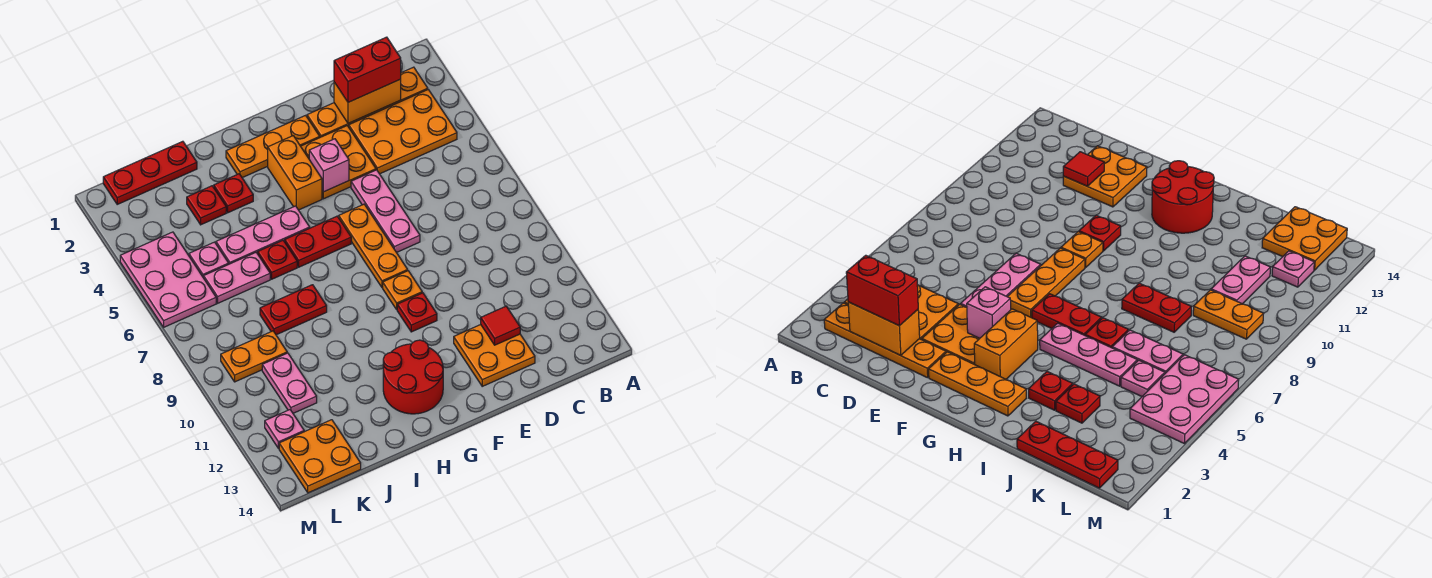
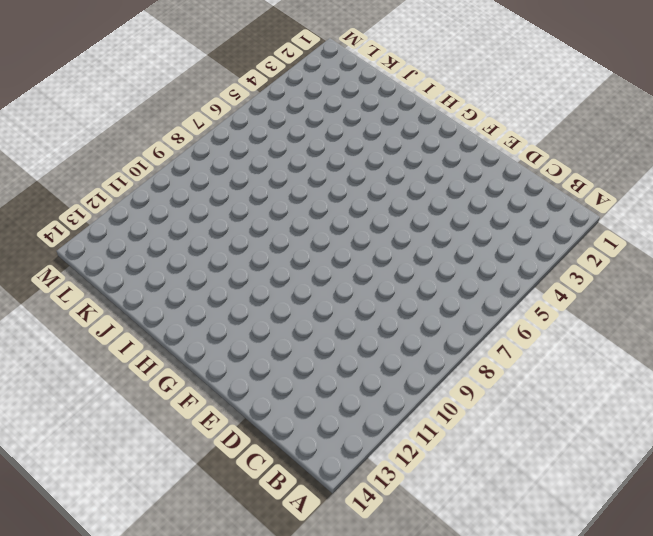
none -> orange 1x4 plate [307,67,428,137]
none -> orange 2x3 plate [349,90,457,174]
none -> orange 2x2 plate [454,325,535,386]

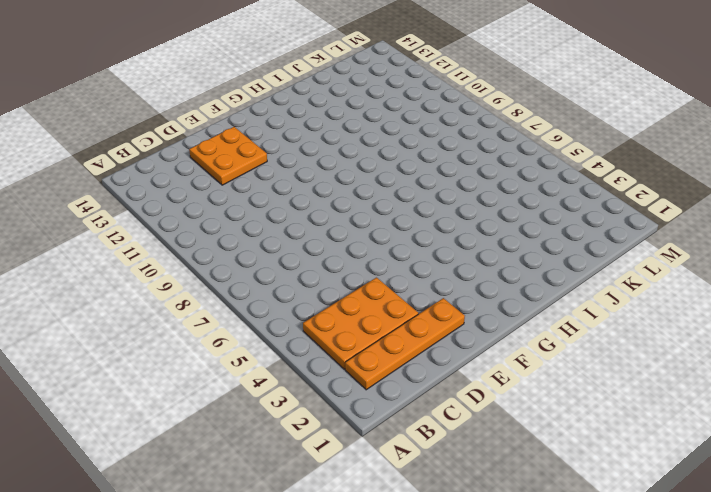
none -> orange 2x2 plate [301,126,376,199]
none -> pink 1x3 plate [351,170,420,252]
none -> orange 1x3 plate [226,115,320,178]

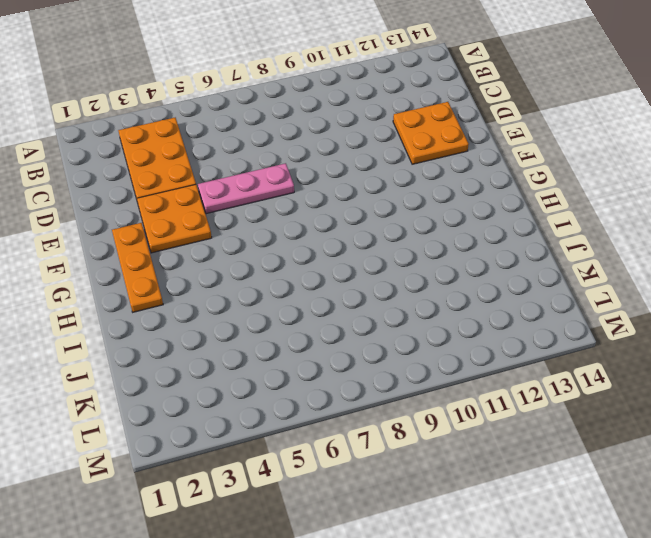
none -> orange 1x4 plate [307,67,428,137]
none -> orange 1x3 plate [339,204,408,288]
none -> orange 1x1 plate [383,271,422,309]

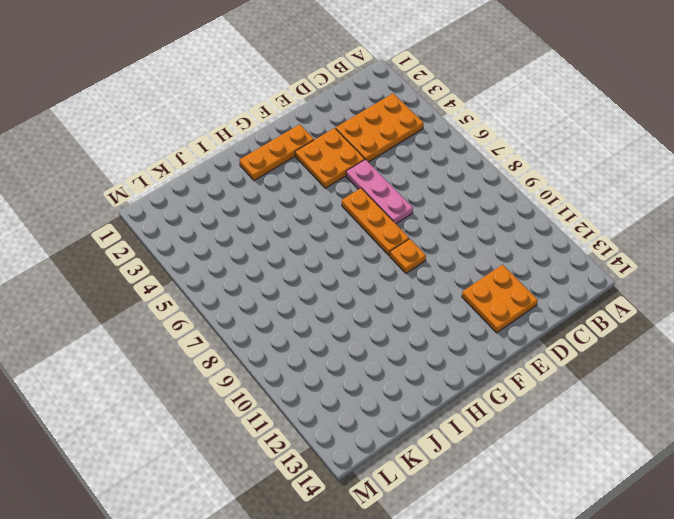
none -> orange 1x4 plate [307,67,428,137]
none -> red 1x1 plate [397,293,437,332]
none -> orange 1x2 brick [268,136,322,210]

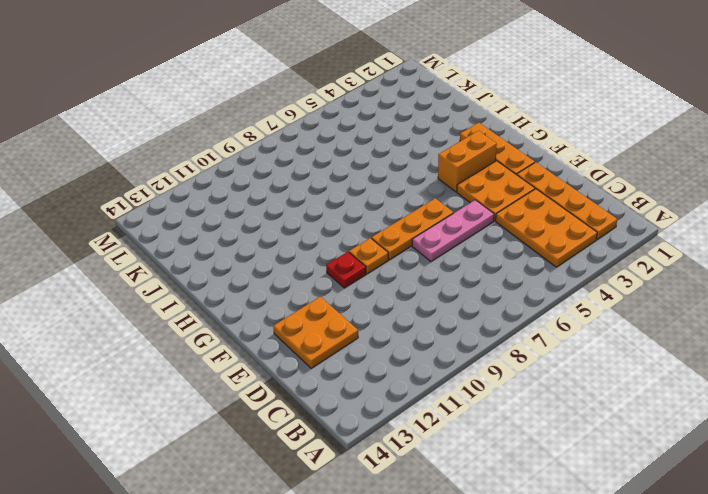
none -> red 1x2 plate [285,216,351,267]
none -> red 2x2 round brick [383,340,443,414]
none -> pink 1x3 plate [216,206,310,264]

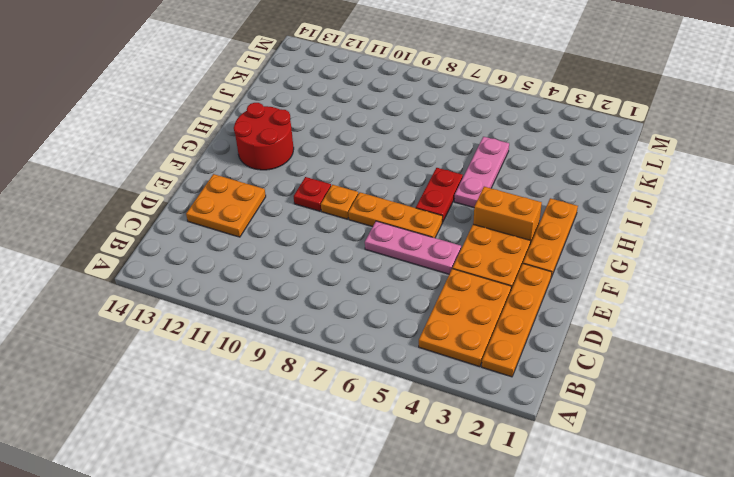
none -> red 1x1 plate [214,174,253,213]
none -> red 1x1 plate [258,240,297,279]
none -> red 1x2 plate [260,285,327,335]

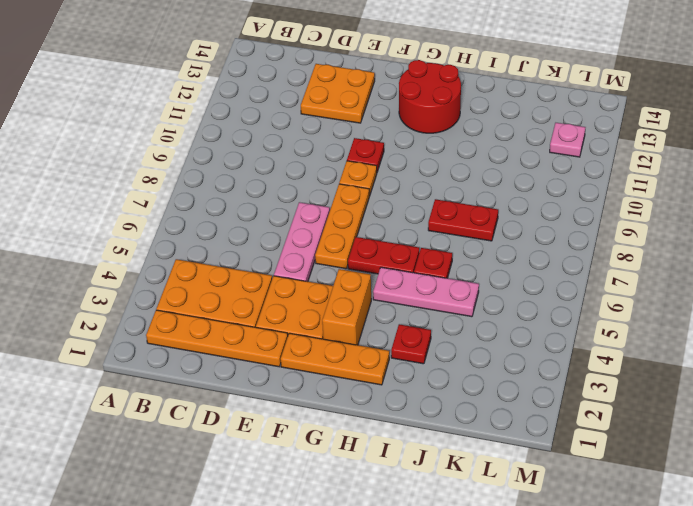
none -> red 1x3 plate [103,141,197,204]
none -> red 1x1 plate [187,186,226,225]
none -> pink 1x2 plate [204,253,270,303]

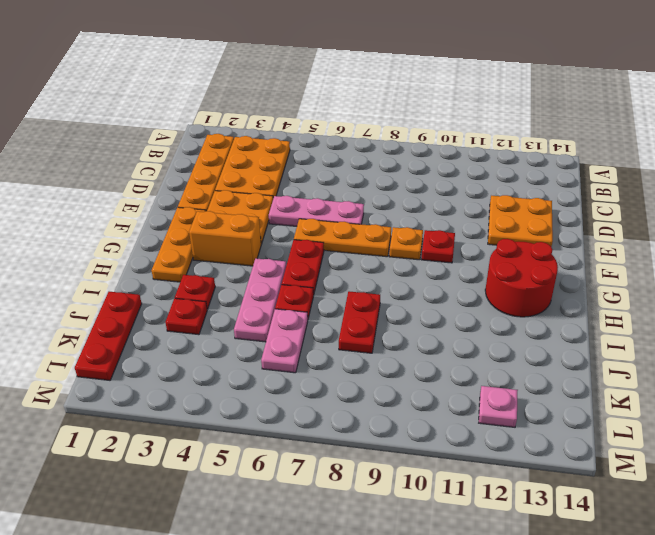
none -> pink 1x1 plate [189,242,229,278]
none -> orange 1x2 plate [221,331,287,382]
none -> pink 1x2 plate [262,353,317,413]

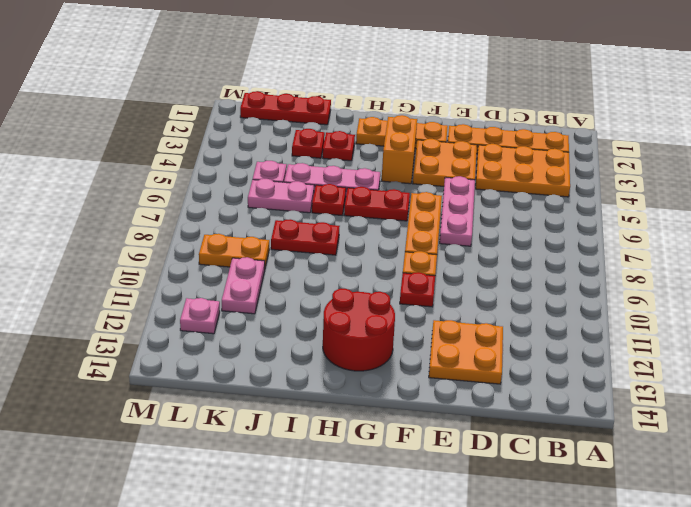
none -> orange 2x2 plate [279,420,361,493]
none -> pink 2x3 plate [120,232,216,327]
none -> orange 1x2 brick [334,79,401,123]

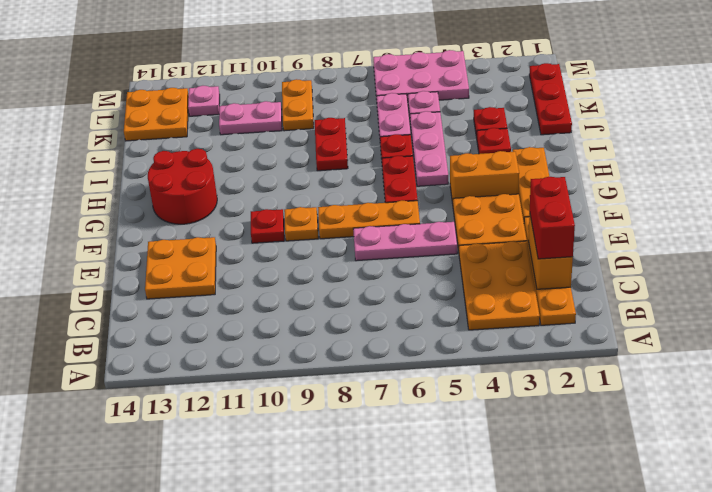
none -> red 1x1 tile [481,306,520,345]
none -> pink 1x1 brick [309,139,349,192]

